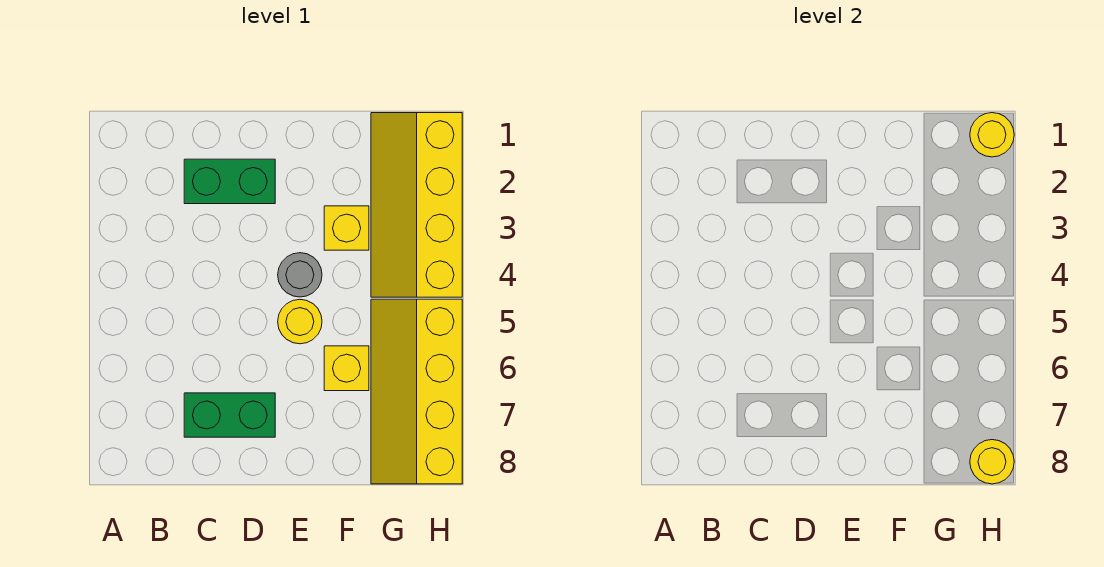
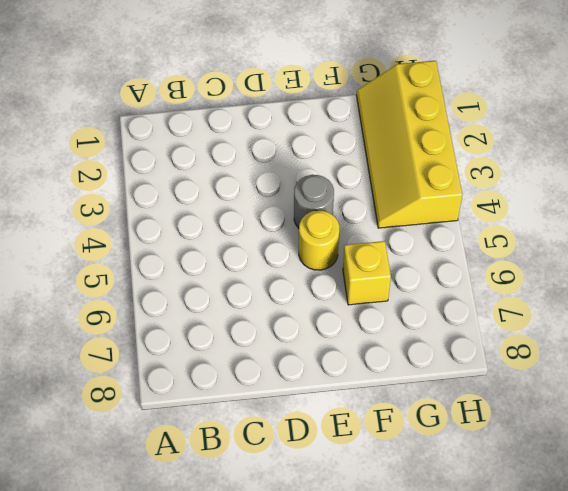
none -> green 1x2 brick [184,159,275,204]
none -> green 1x2 brick [184,393,275,437]

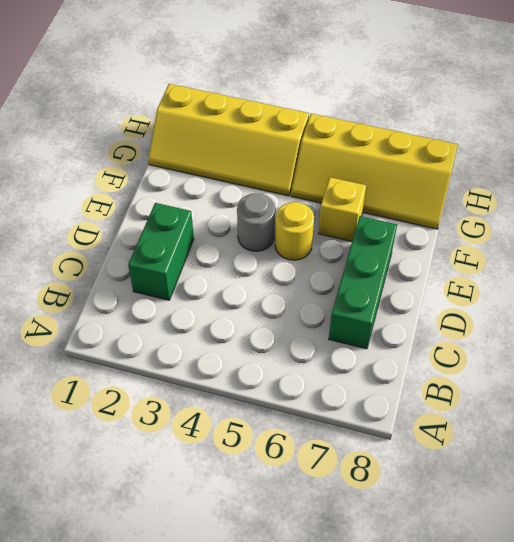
green 1x3 brick [329,216,397,349] -> green 1x2 brick [184,393,275,437]
none -> yellow 1x1 brick [324,206,369,250]
none -> yellow 1x1 round brick [970,113,1014,157]

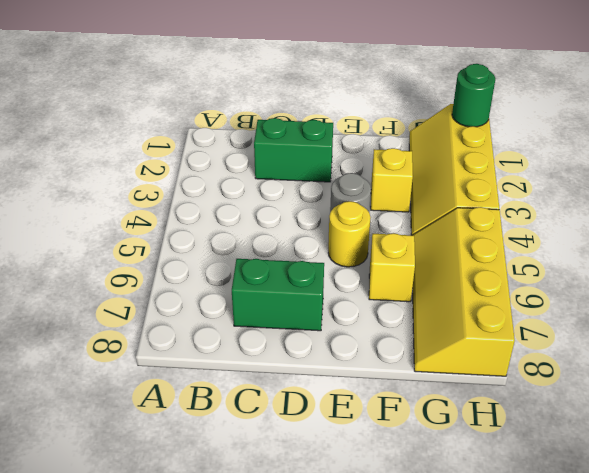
green 1x1 round brick [452,64,495,127] -> yellow 1x1 round brick [970,113,1014,157]
none -> yellow 1x1 round brick [970,440,1014,484]

